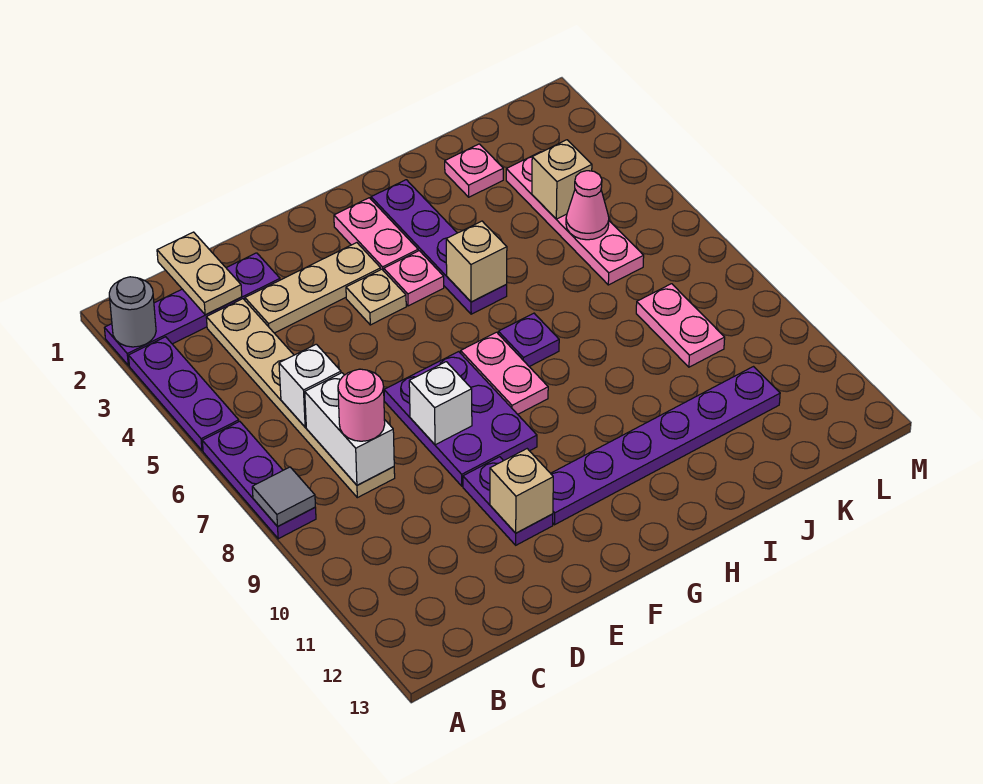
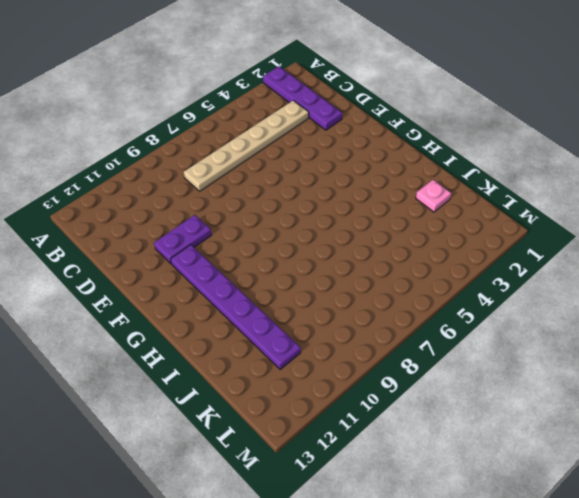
none -> purple 1x3 plate [129,337,239,451]
none -> purple 1x3 plate [202,421,316,539]
none -> tan 1x3 plate [245,243,381,333]

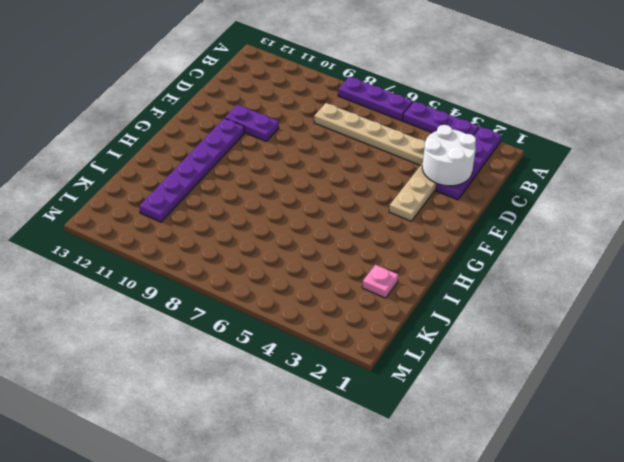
white 2x2 round brick [422,125,476,186] -> tan 1x2 plate [157,232,242,315]
none -> purple 2x3 plate [384,352,537,486]
none -> tan 1x1 plate [346,269,406,325]
none -> pink 1x2 plate [334,198,418,271]

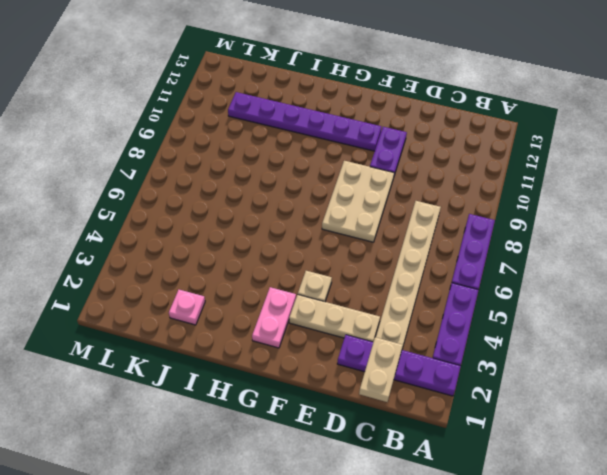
tan 2x3 plate [322,161,394,242] -> purple 2x3 plate [384,352,537,486]
none -> pink 1x1 plate [384,251,444,306]
none -> pink 1x2 plate [461,332,548,414]
none -> purple 1x4 plate [371,180,507,314]

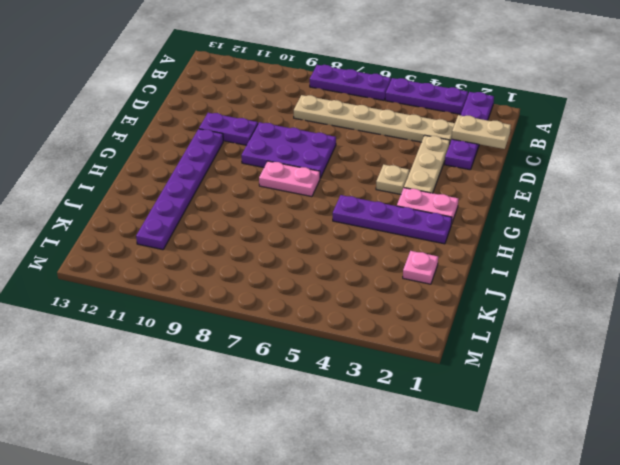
none -> pink 1x1 plate [384,251,444,306]
none -> purple 1x1 plate [498,313,559,367]
none -> pink 1x4 plate [506,152,644,285]

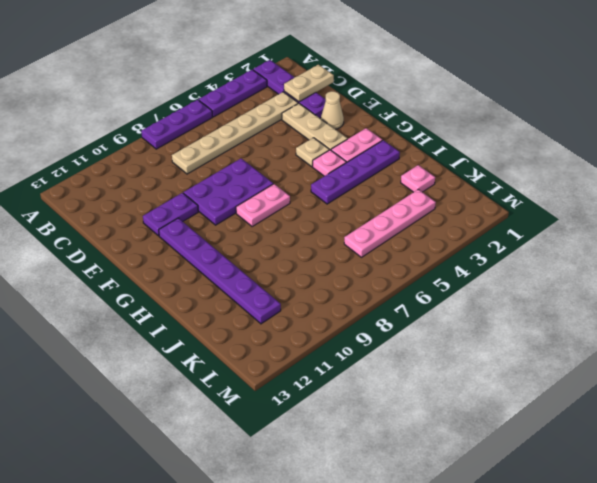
tan 1x1 cone [321,91,344,129] -> none
none -> purple 1x1 plate [498,313,559,367]
none -> pink 1x2 plate [636,284,725,367]
none -> grey 1x1 round brick [109,277,156,347]

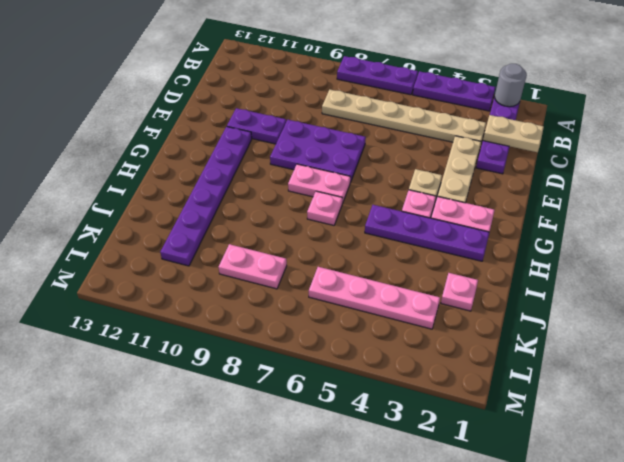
pink 1x1 plate [307,191,342,225] -> purple 1x1 plate [498,313,559,367]
none -> grey 1x1 tile [252,467,315,526]
none -> white 1x1 brick [279,344,341,427]
none -> white 1x2 brick [305,373,394,485]

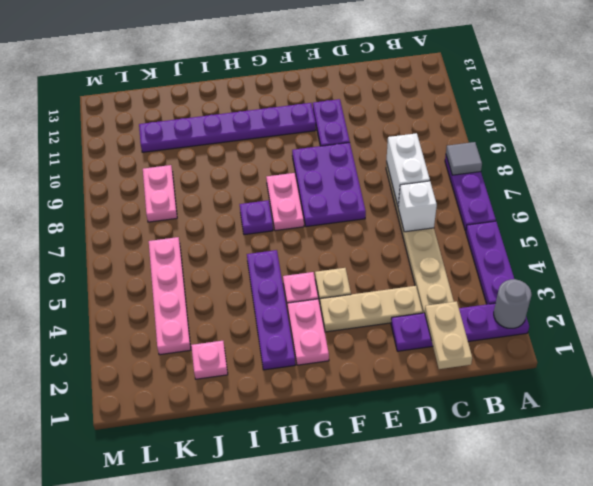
none -> white 1x1 brick [409,362,472,445]
none -> tan 1x1 brick [490,449,553,533]
none -> tan 1x1 brick [446,221,507,302]

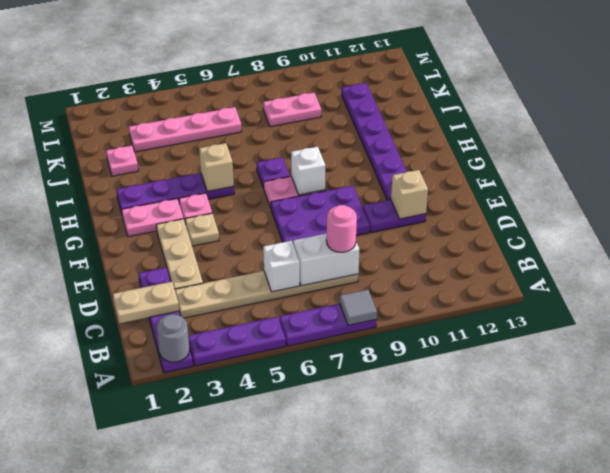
white 1x1 brick [291,147,325,195] -> white 1x1 brick moved to [409,362,472,445]
none -> tan 1x1 brick [532,140,592,219]
none -> pink 1x1 cone [566,171,609,240]

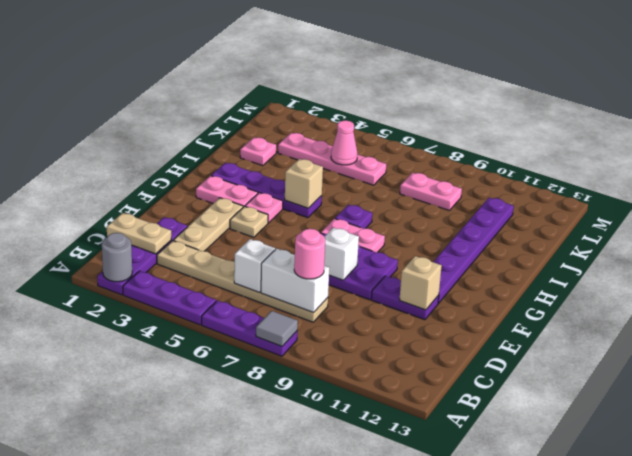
none -> tan 1x1 brick [532,140,592,219]

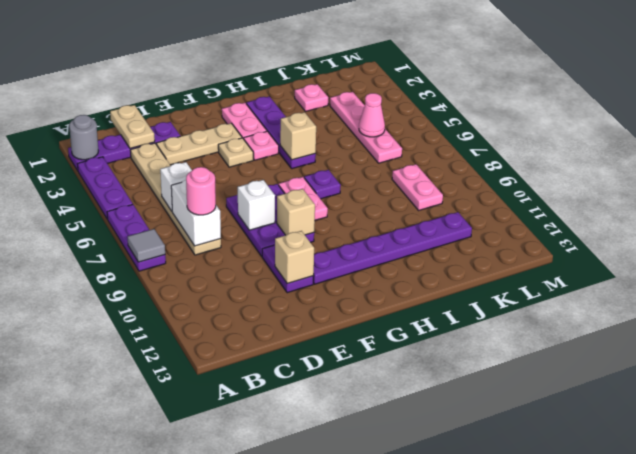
tan 1x1 brick [277,189,315,235] -> tan 1x1 brick moved to [532,140,592,219]

